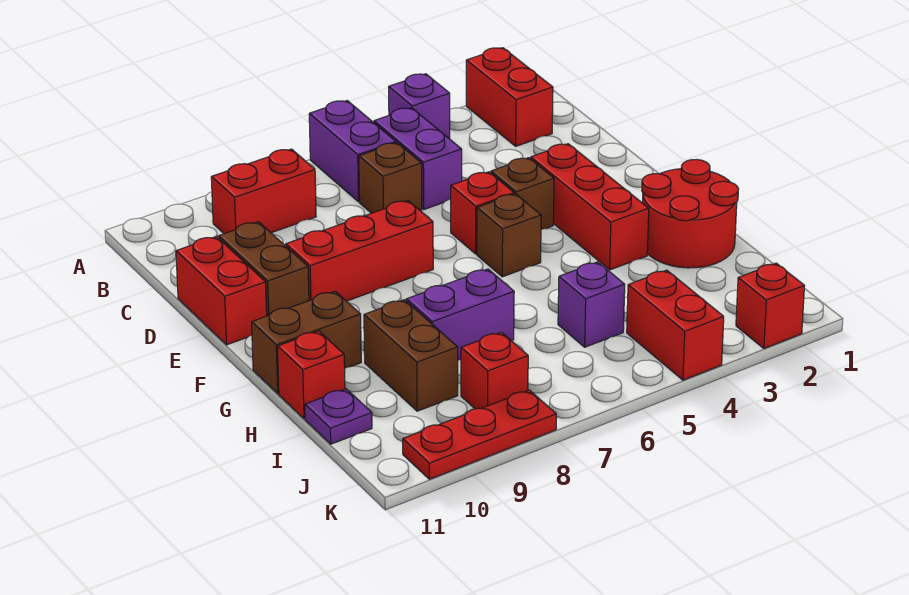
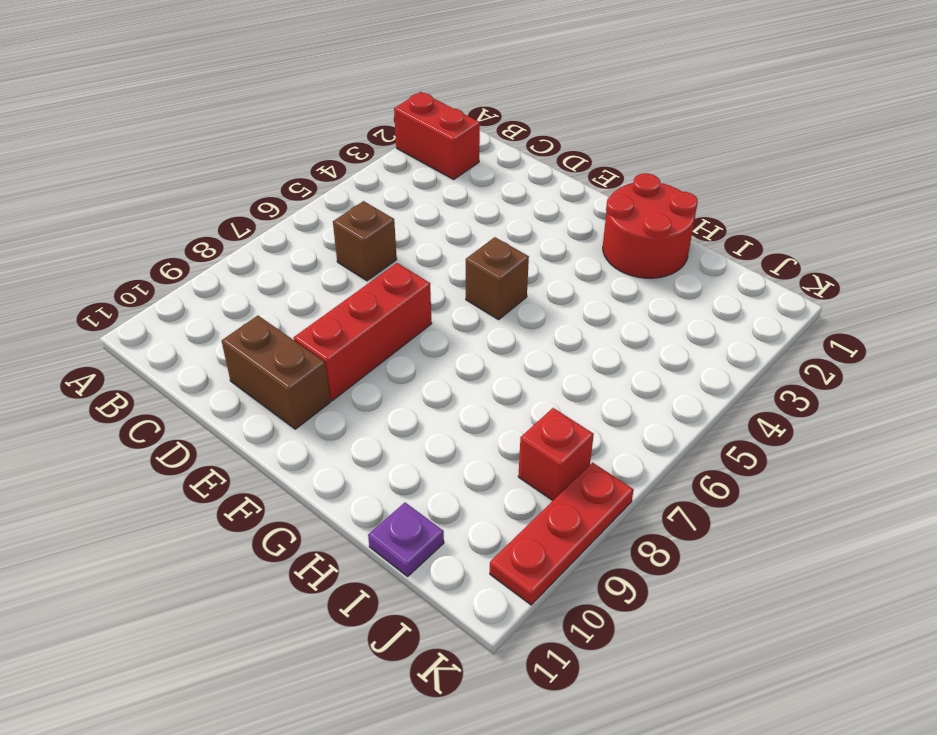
none -> purple 1x1 brick [389,74,450,139]
none -> purple 1x2 brick [309,101,396,202]
none -> purple 1x2 brick [374,108,462,209]

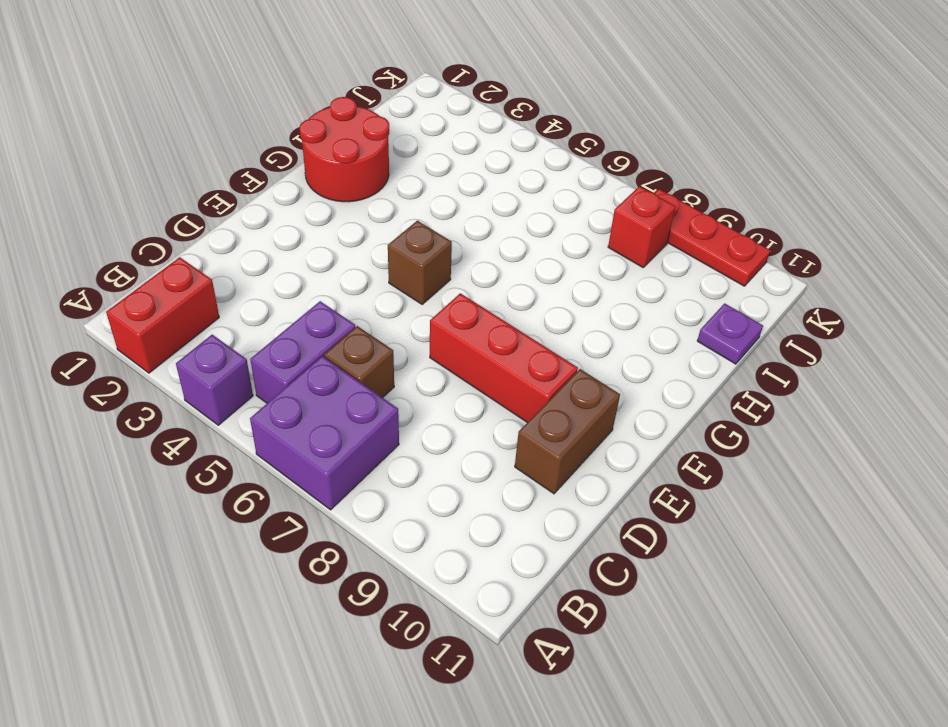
purple 2x2 brick [250,356,399,510] -> purple 1x2 brick [309,101,396,202]
none -> red 1x2 brick [211,149,316,234]
none -> red 1x2 brick [176,236,267,345]
none -> red 1x3 brick [531,144,649,270]

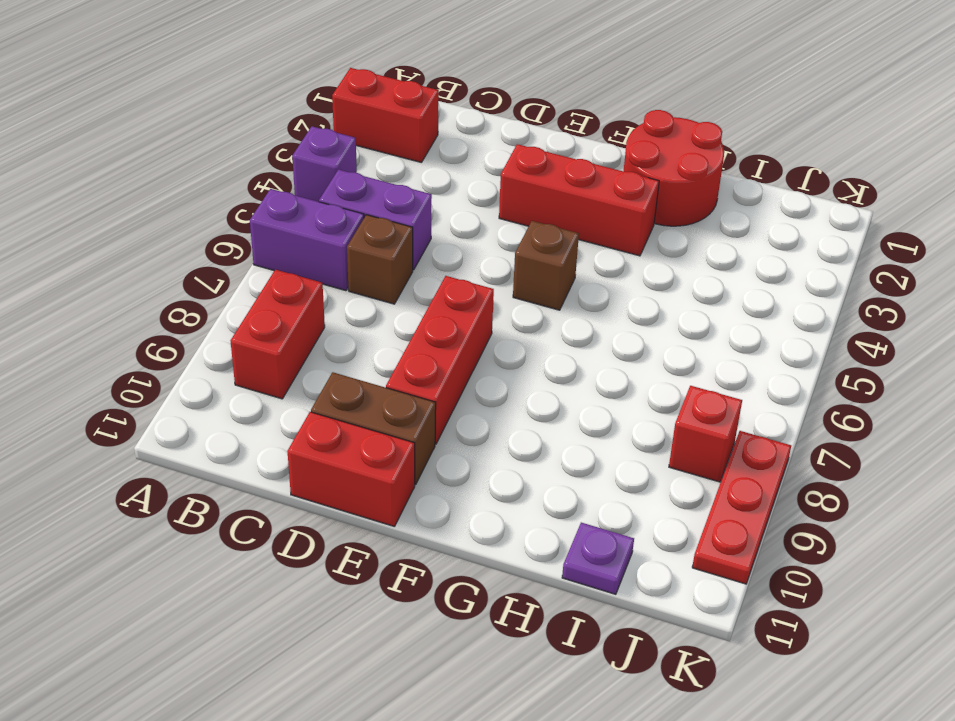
none -> brown 1x1 brick [491,158,554,230]
none -> red 1x1 brick [451,172,514,254]
none -> brown 1x2 brick [252,291,361,394]

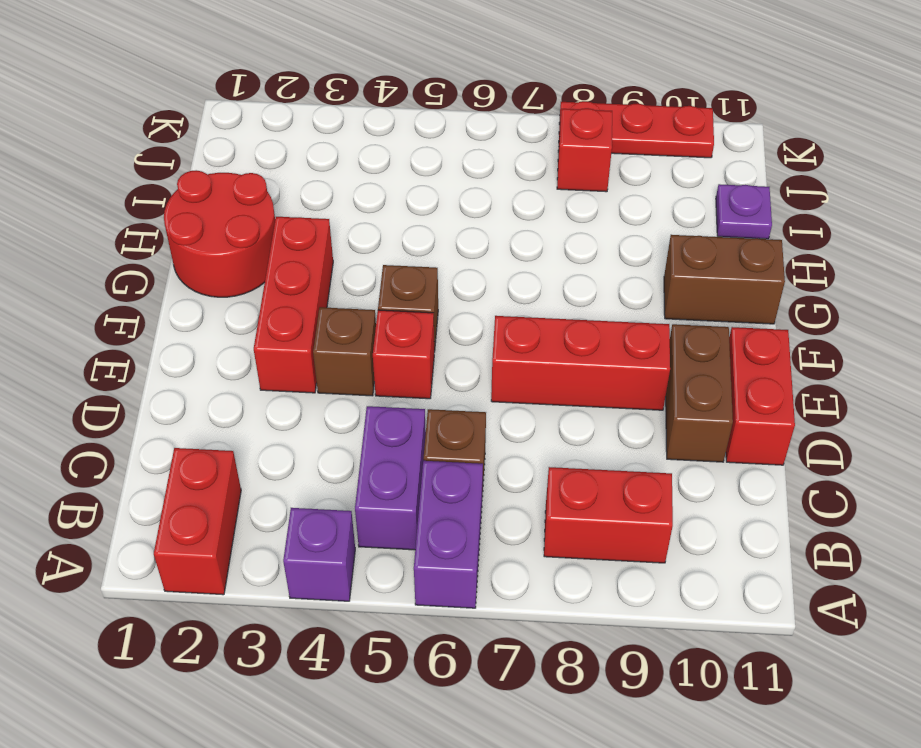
none -> purple 1x2 brick [406,269,514,360]
none -> brown 1x2 brick [364,300,458,411]
none -> red 1x1 brick [278,331,345,419]

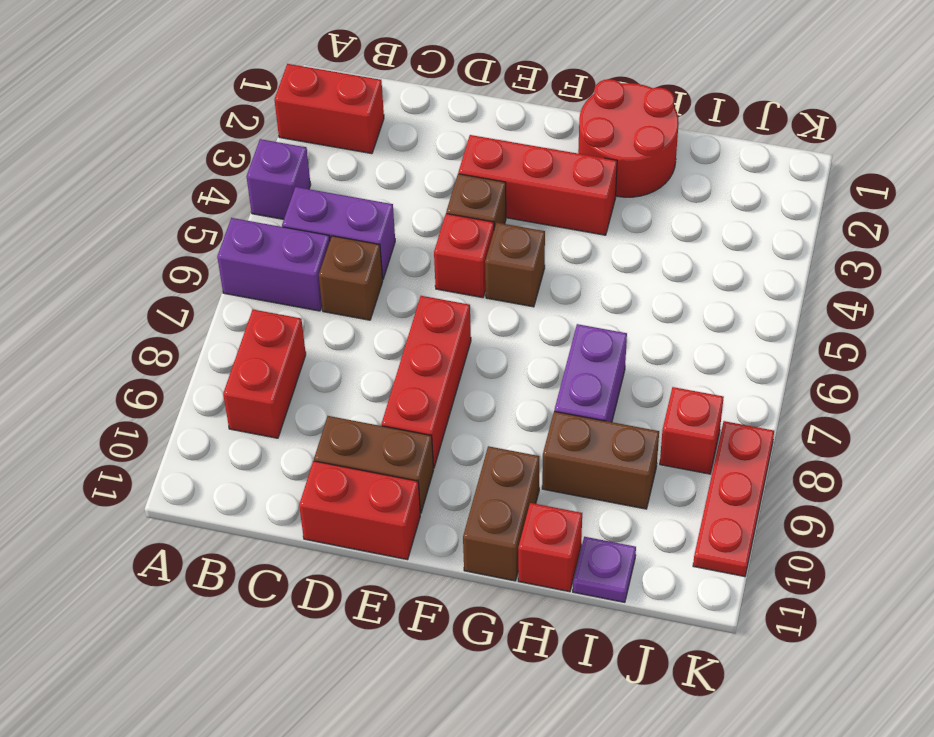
none -> purple 1x1 brick [558,262,625,347]
none -> red 1x2 brick [627,270,724,380]
none -> red 1x1 brick [736,263,804,348]

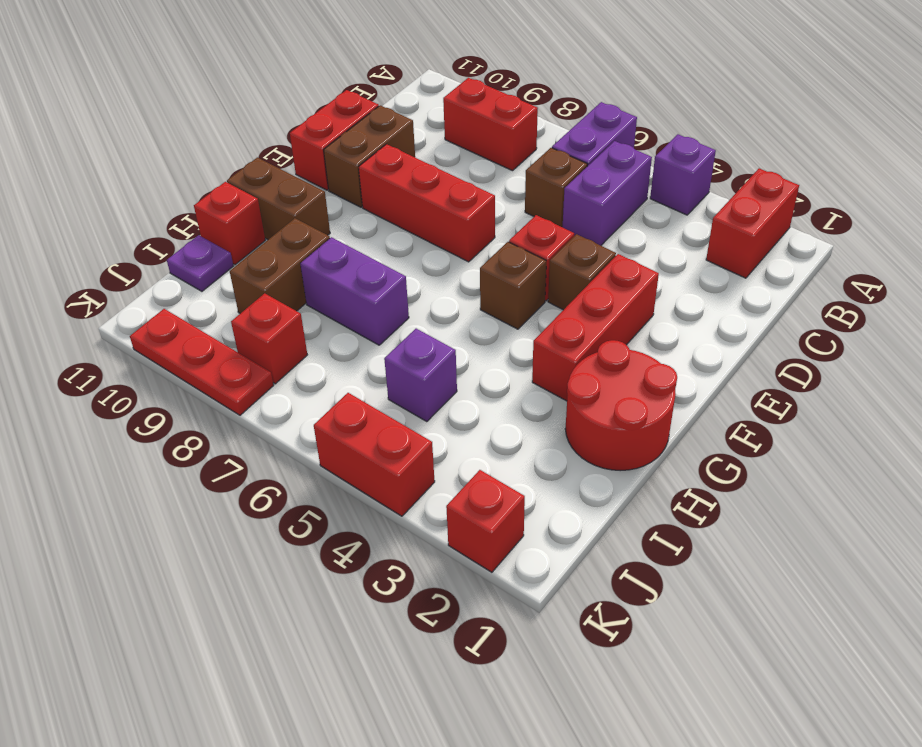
red 1x2 brick [314,393,435,516] -> red 1x2 brick turned to [627,270,724,380]

